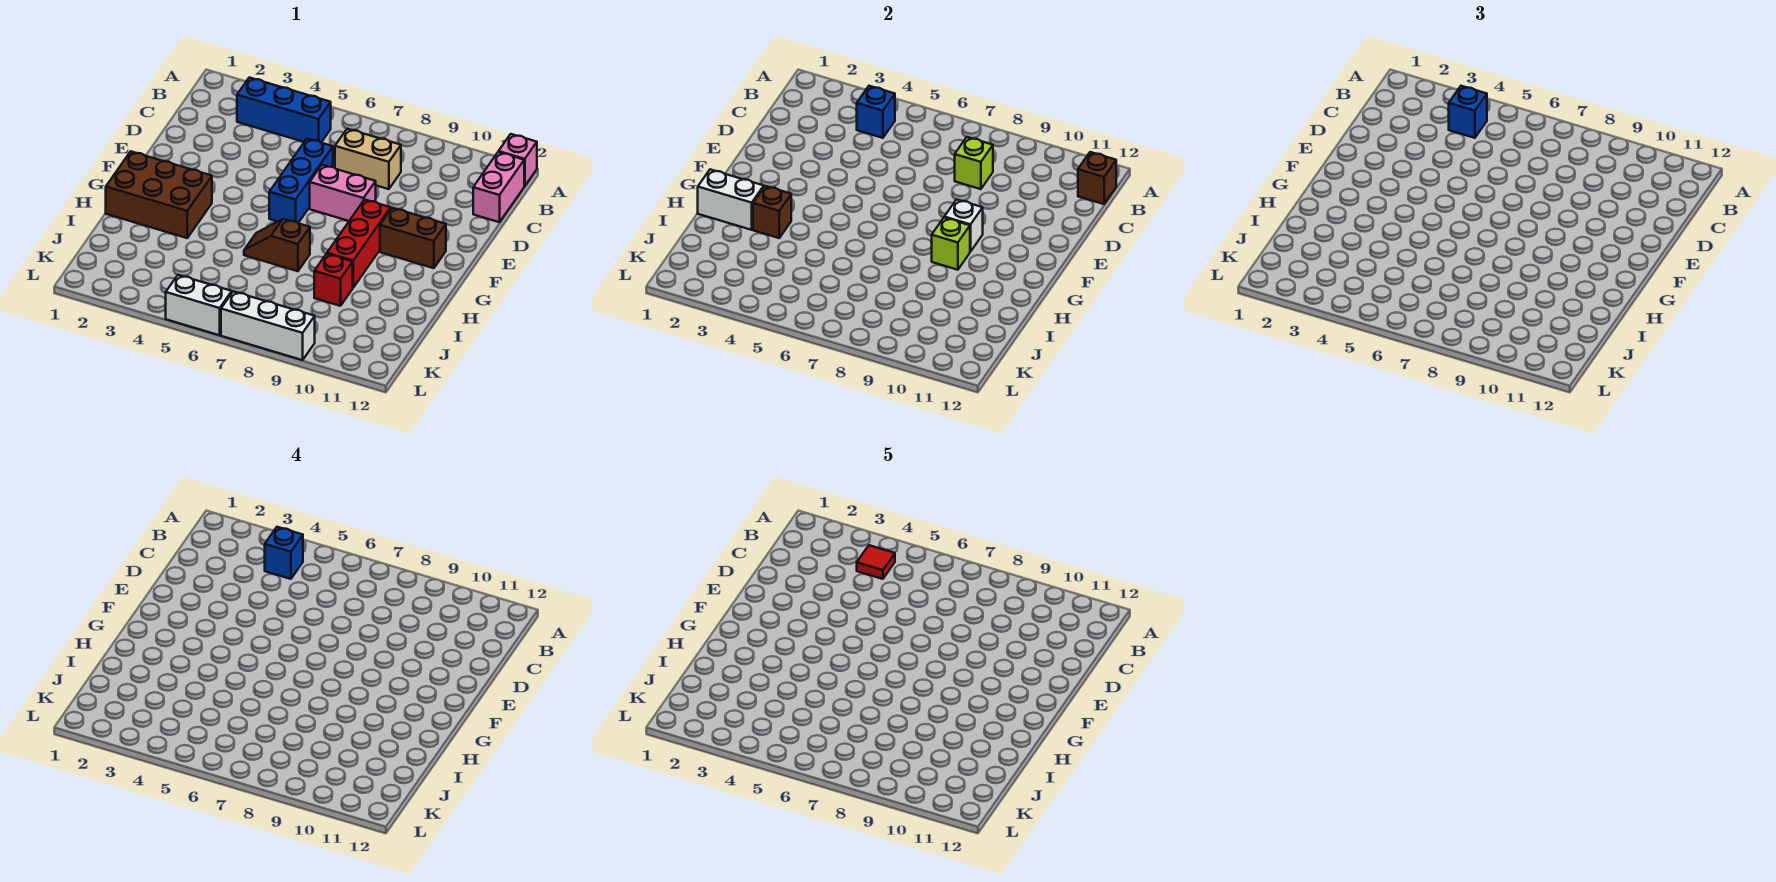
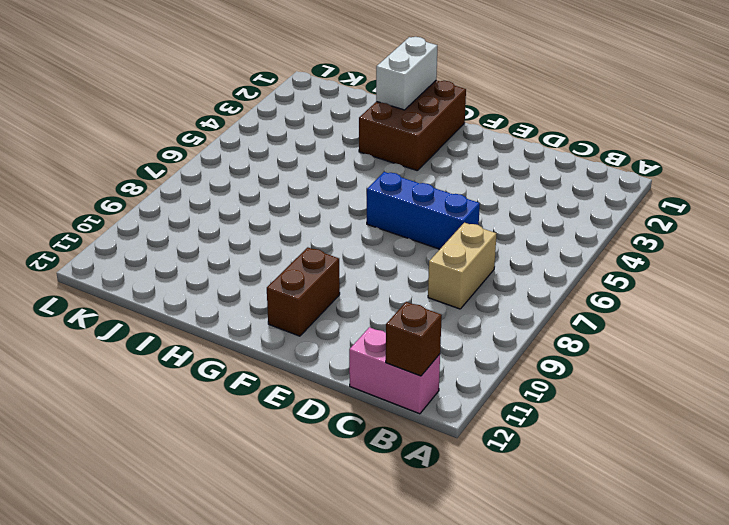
none -> pink 1x1 brick [499,134,537,186]
none -> blue 1x3 brick [237,78,331,142]
none -> pink 1x2 brick [310,165,376,221]

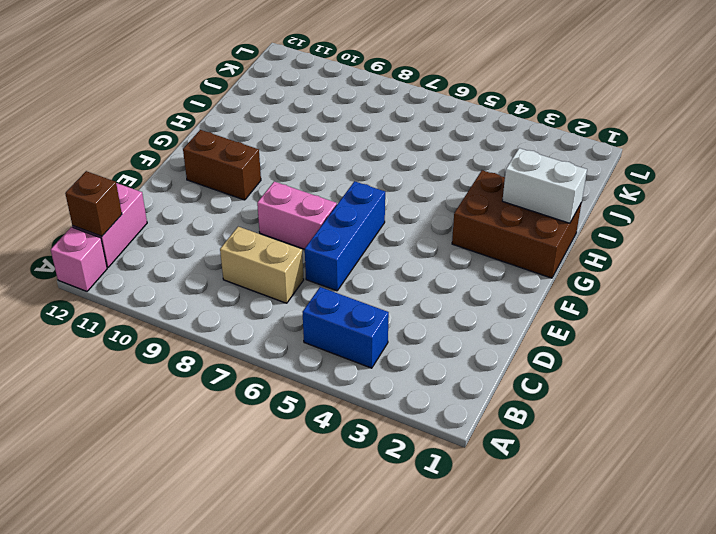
blue 1x2 brick [302,287,389,368] -> blue 1x3 brick [237,78,331,142]
none -> red 1x3 brick [327,200,391,288]
none -> brown 1x2 slope [244,219,310,271]
none -> red 1x1 brick [314,254,353,306]

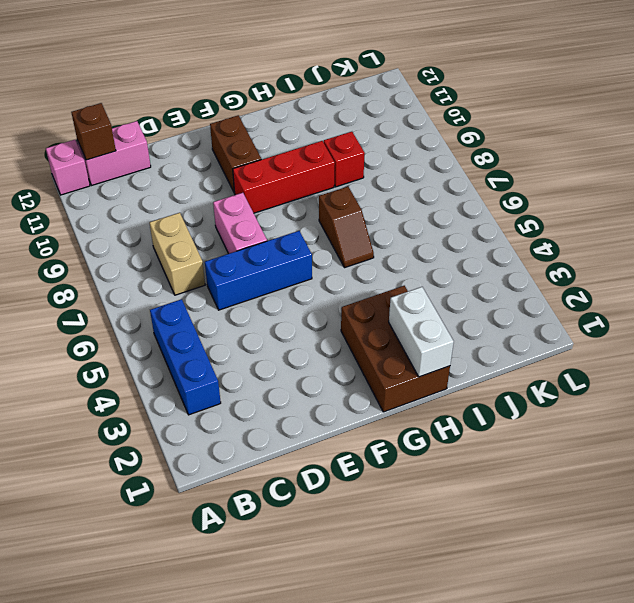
none -> white 1x2 brick [166,275,232,335]
none -> white 1x3 brick [221,291,315,360]
none -> blue 1x1 brick [857,86,895,138]

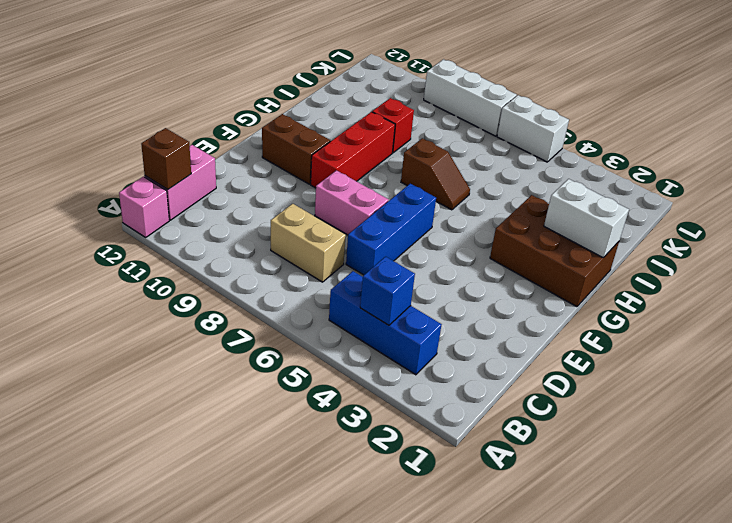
none -> lime 1x1 brick [955,137,993,189]
none -> white 1x1 brick [944,200,983,252]
none -> lime 1x1 brick [932,218,970,270]

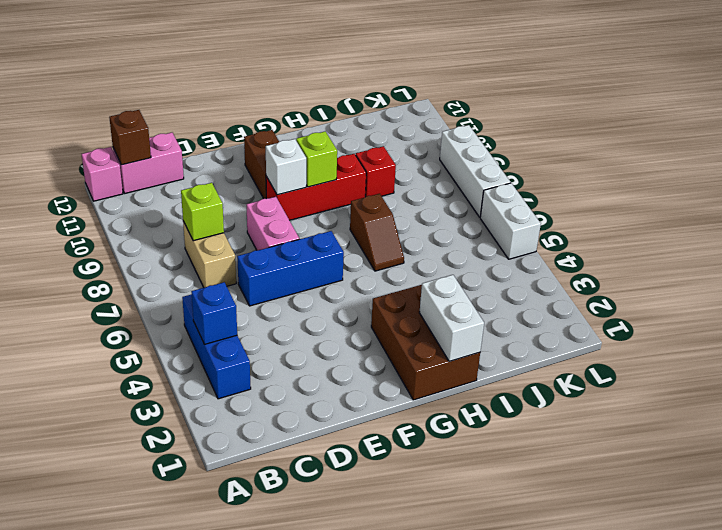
none -> brown 1x1 brick [753,186,791,238]
none -> blue 1x1 brick [1449,86,1487,138]
none -> blue 1x1 brick [265,527,303,579]

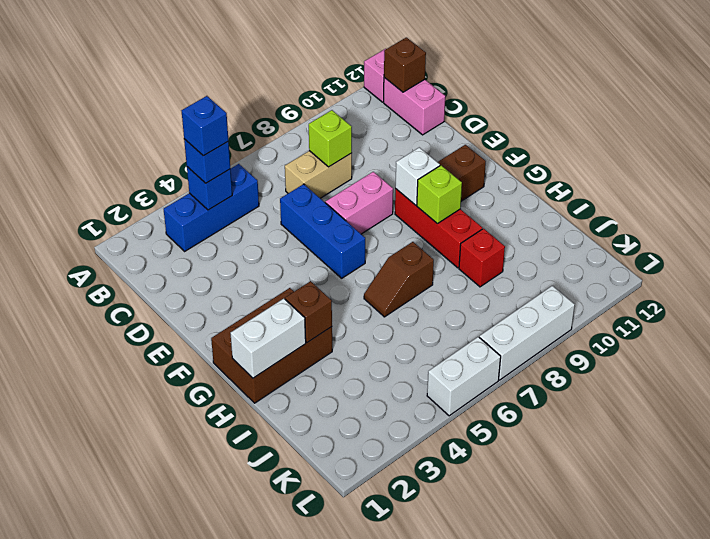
none -> red 1x1 tile [857,545,895,579]

